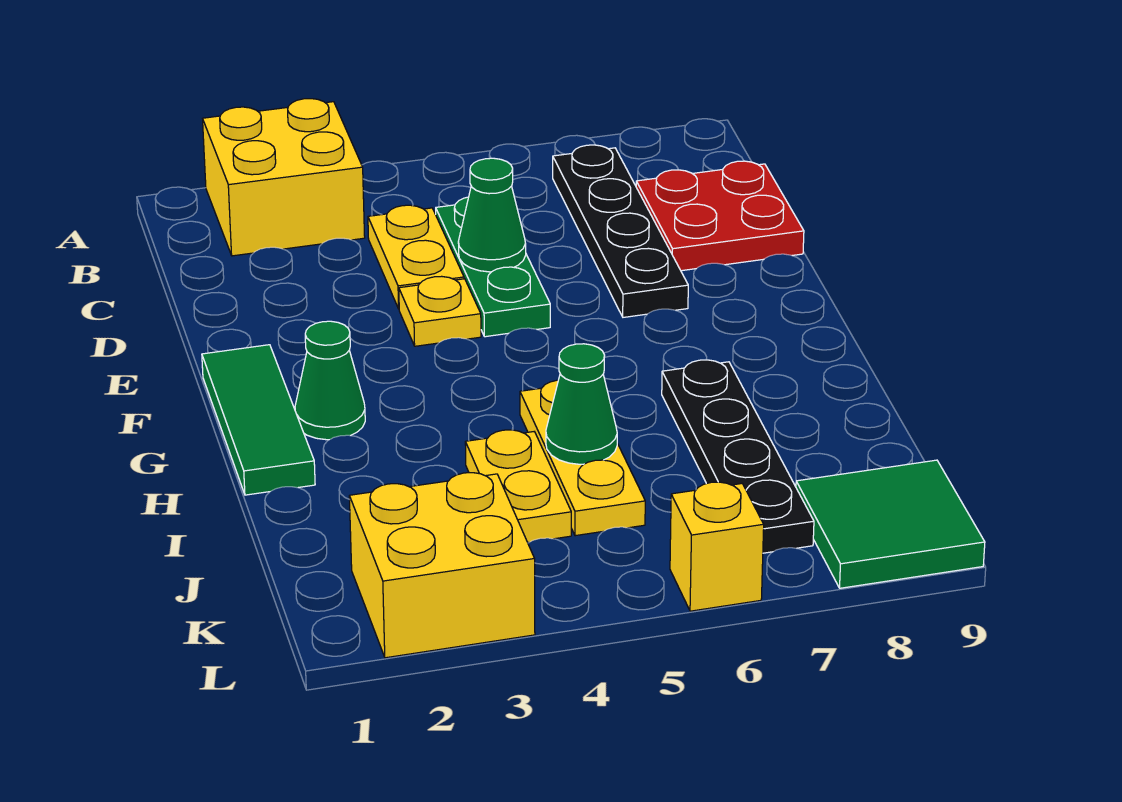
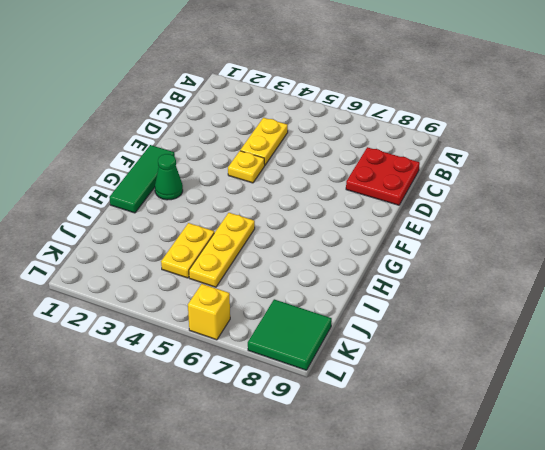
none -> yellow 2x2 brick [203,99,365,256]
none -> black 1x4 plate [553,145,688,317]
none -> green 1x3 plate [436,197,550,337]

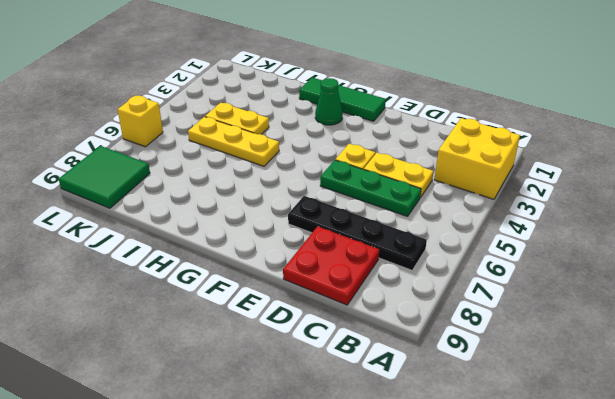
none -> black 1x4 plate [662,360,814,553]
none -> yellow 2x2 brick [349,473,535,658]
none -> green 1x1 cone [458,158,526,272]

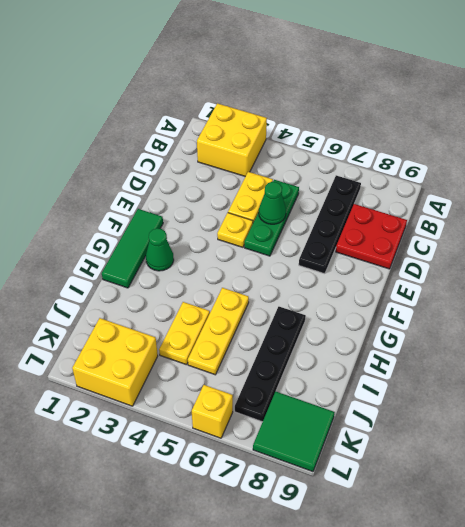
none -> green 1x1 cone [546,344,617,464]

